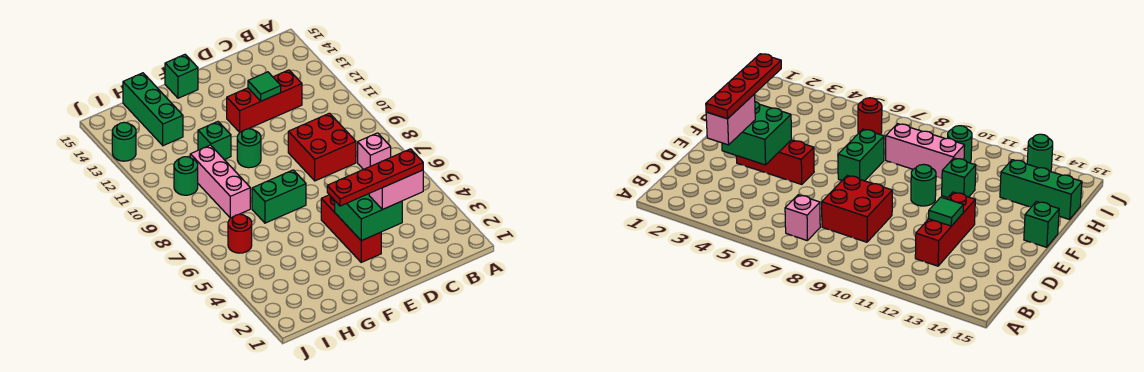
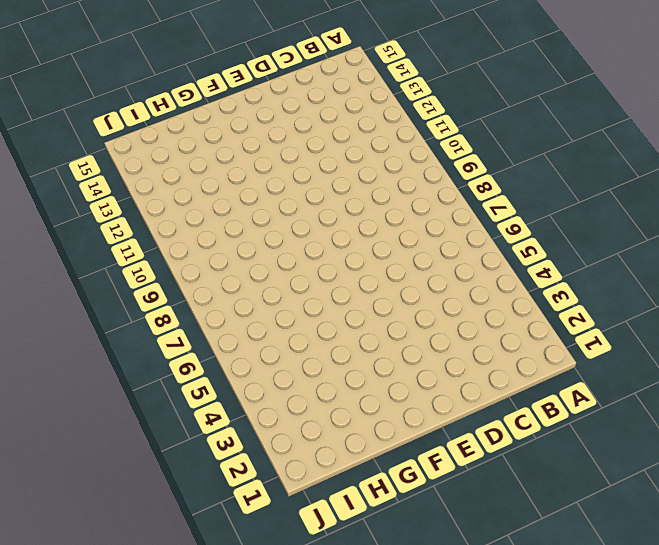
none -> pink 1x1 brick [358,133,391,169]
none -> red 2x2 brick [288,113,356,181]
none -> red 1x3 brick [227,70,302,132]

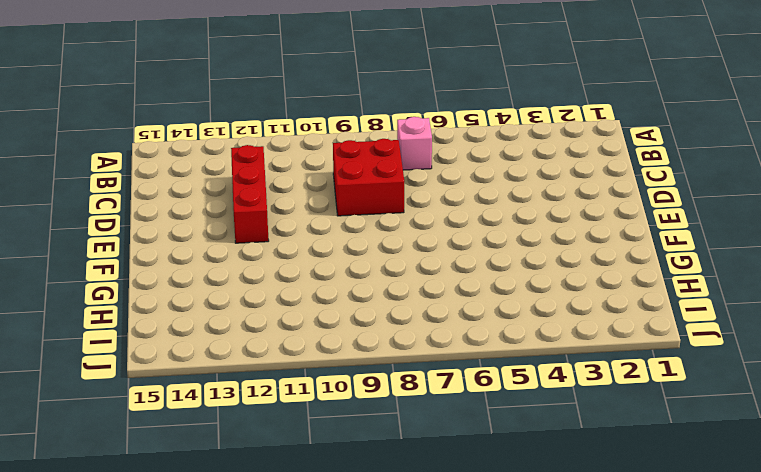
none -> red 1x3 brick [321,195,381,262]
none -> green 1x2 brick [252,170,306,223]
none -> green 1x1 round brick [237,129,261,168]

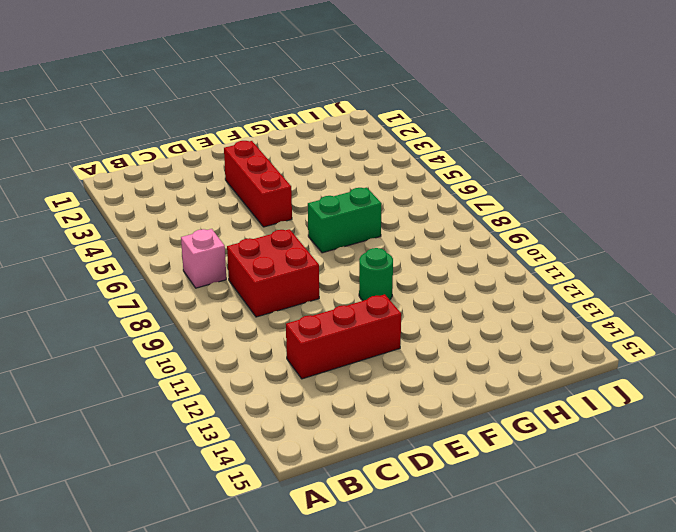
none -> green 1x1 brick [165,55,198,98]
none -> green 1x1 brick [198,122,231,160]
none -> pink 1x3 brick [190,145,250,218]

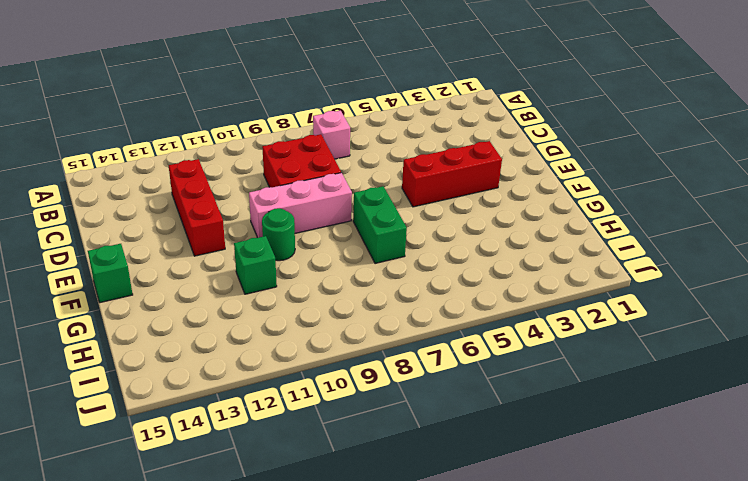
pink 1x3 brick [249,173,352,238] -> pink 1x3 brick moved to [190,145,250,218]
none -> green 1x3 brick [123,73,183,146]
none -> red 1x1 round brick [228,214,252,253]
none -> green 1x1 round brick [174,157,198,195]

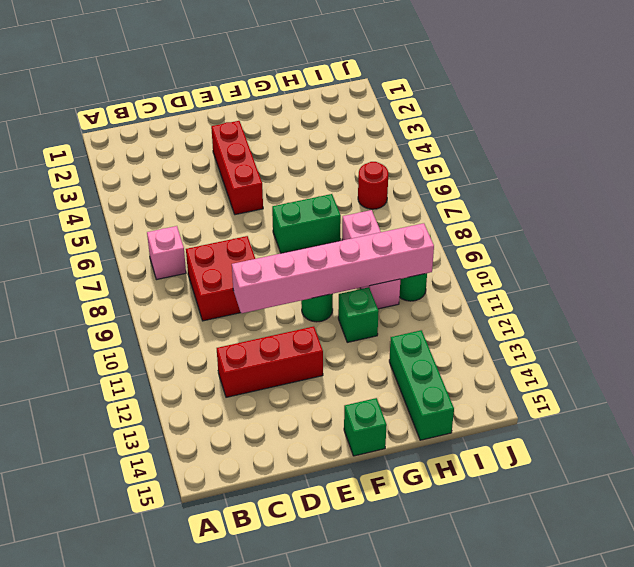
pink 1x6 brick [232,223,434,313] -> none
none -> green 1x1 round brick [112,122,136,161]
none -> green 2x2 brick [335,194,402,241]
none -> green 1x1 tile [248,72,281,101]

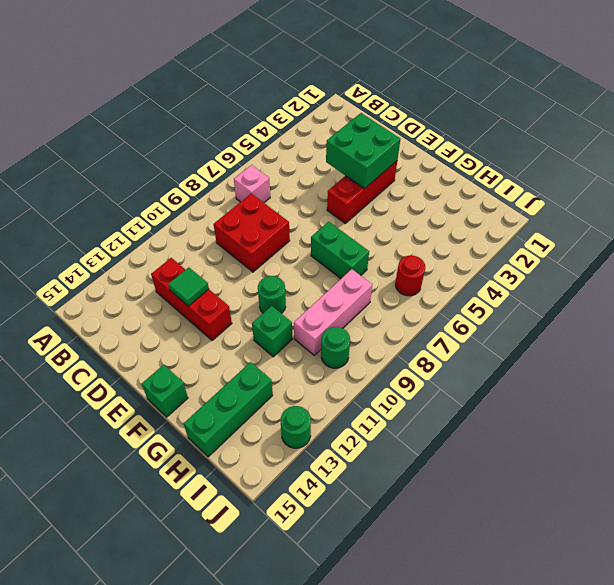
none -> pink 1x2 brick [369,170,423,210]
none -> red 1x4 plate [327,149,423,206]

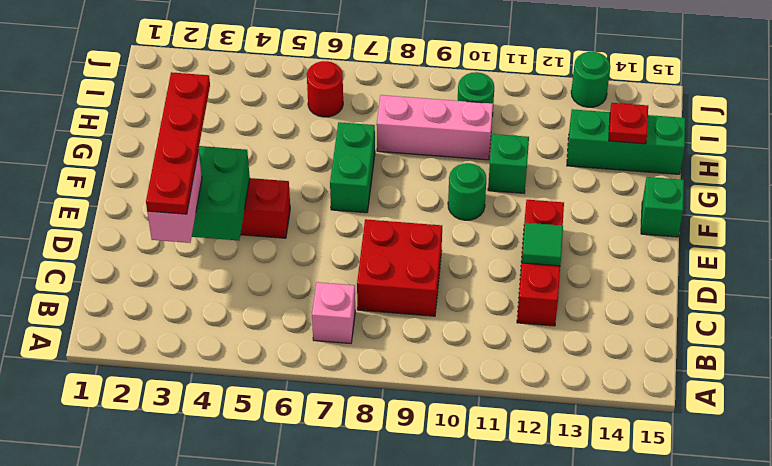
red 1x1 plate [609,103,648,144] -> none

